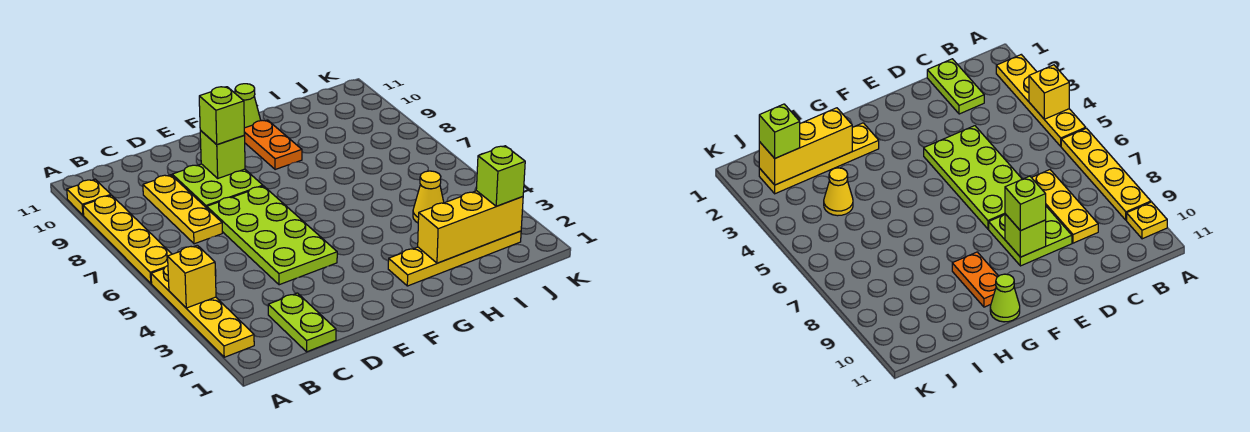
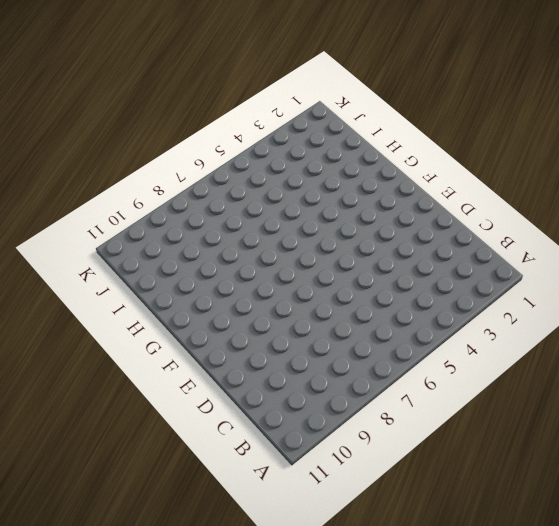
none -> yellow 1x4 plate [151,266,254,357]
none -> yellow 1x4 plate [83,195,172,283]
none -> yellow 1x1 plate [67,179,111,215]

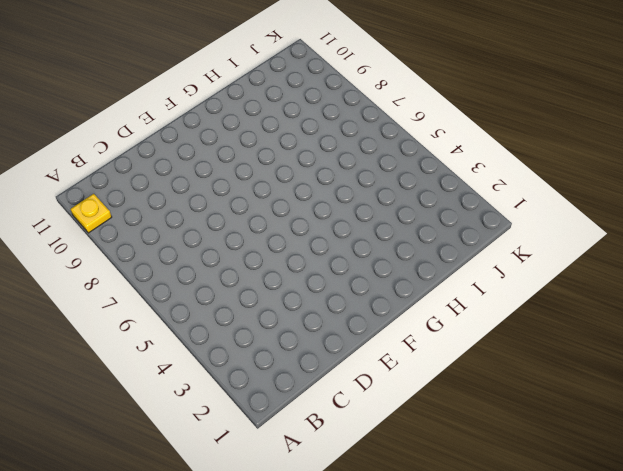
none -> yellow 1x4 plate [151,266,254,357]
none -> yellow 1x4 plate [83,195,172,283]
none -> lime 1x2 plate [268,293,336,352]

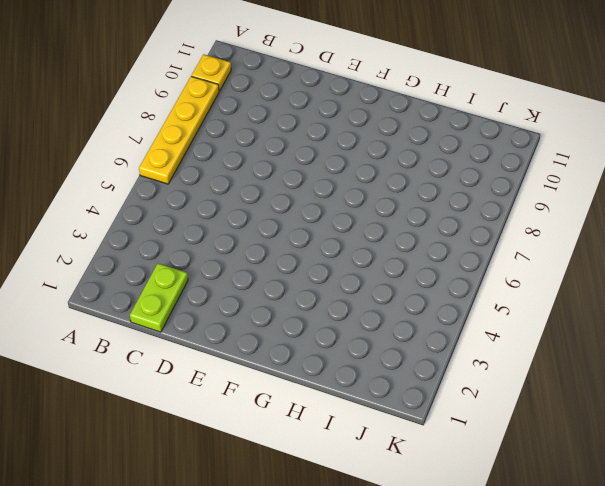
none -> yellow 1x4 plate [151,266,254,357]
none -> yellow 1x3 plate [143,175,222,244]
none -> lime 2x4 plate [207,186,337,285]

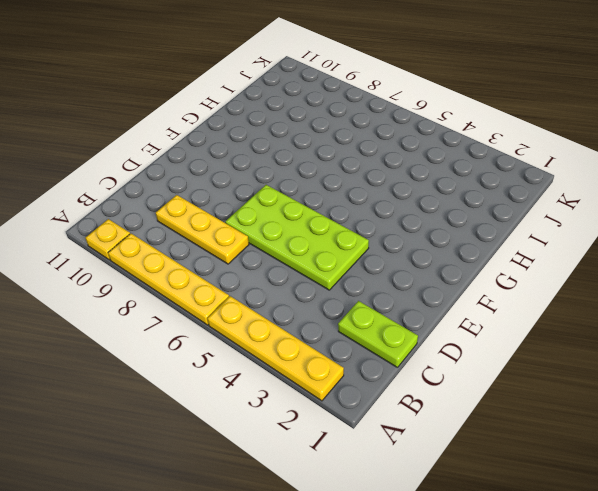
none -> lime 2x2 plate [172,164,263,208]
none -> yellow 1x4 plate [388,231,521,286]
none -> orange 1x2 plate [244,120,302,170]

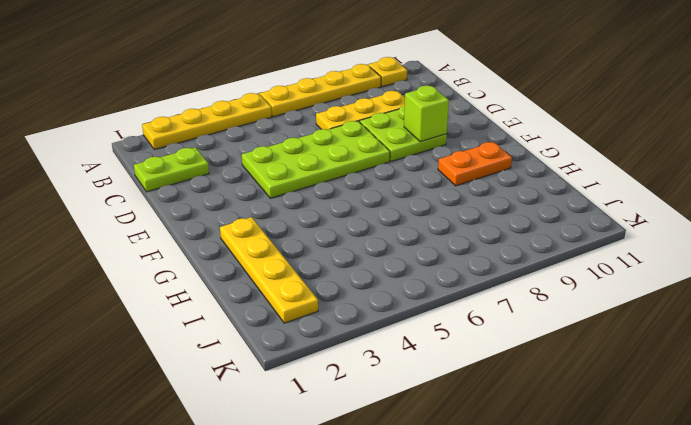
none -> lime 1x1 cone [235,84,261,128]
none -> yellow 1x1 cone [413,171,444,223]
none -> yellow 1x1 brick [168,245,216,308]

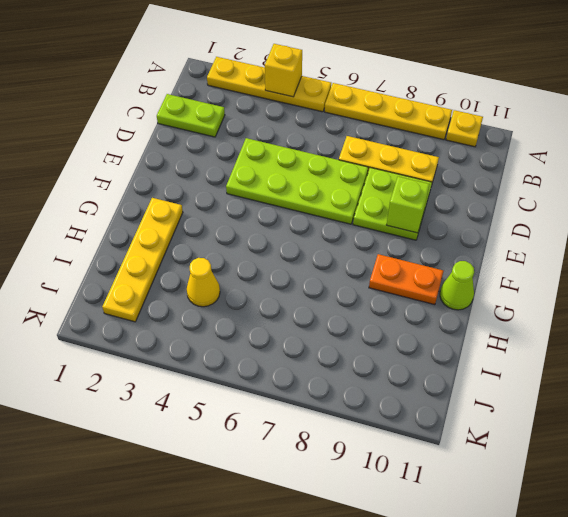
none -> yellow 1x3 brick [418,191,523,263]
none -> lime 1x1 brick [199,87,245,145]
none -> lime 1x1 brick [476,146,525,206]

